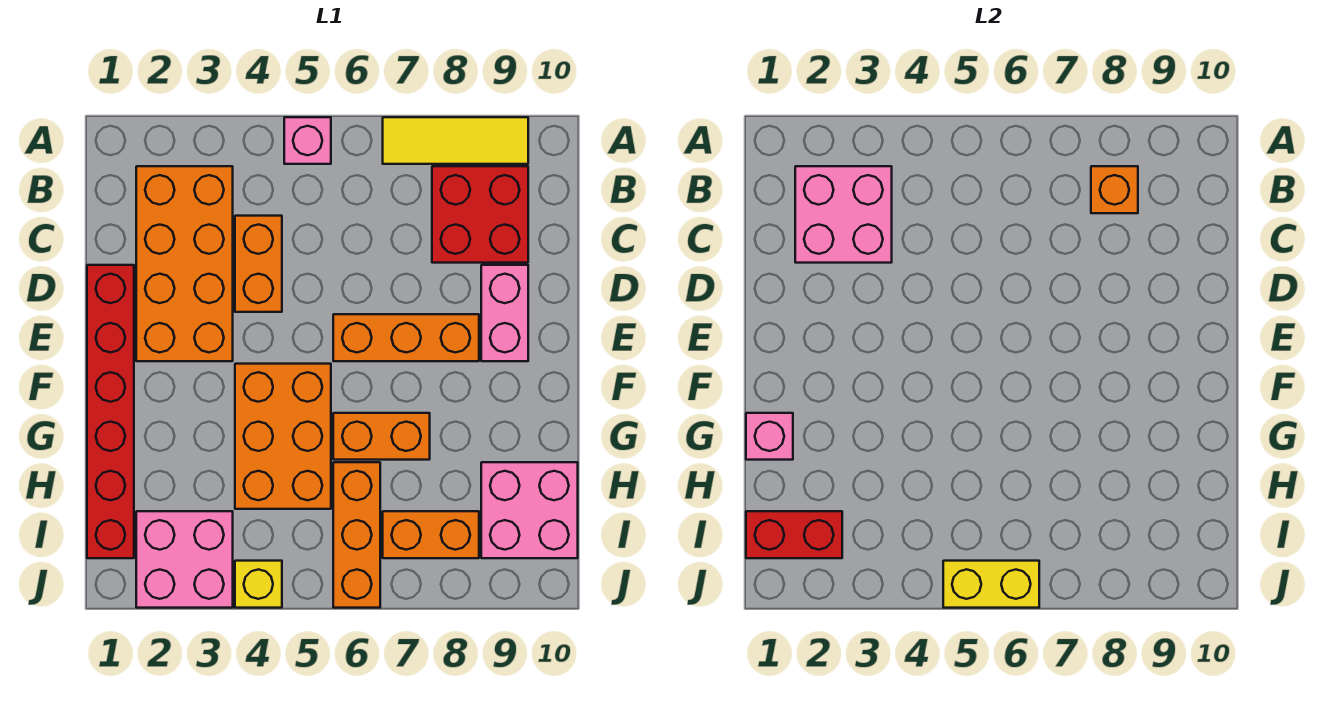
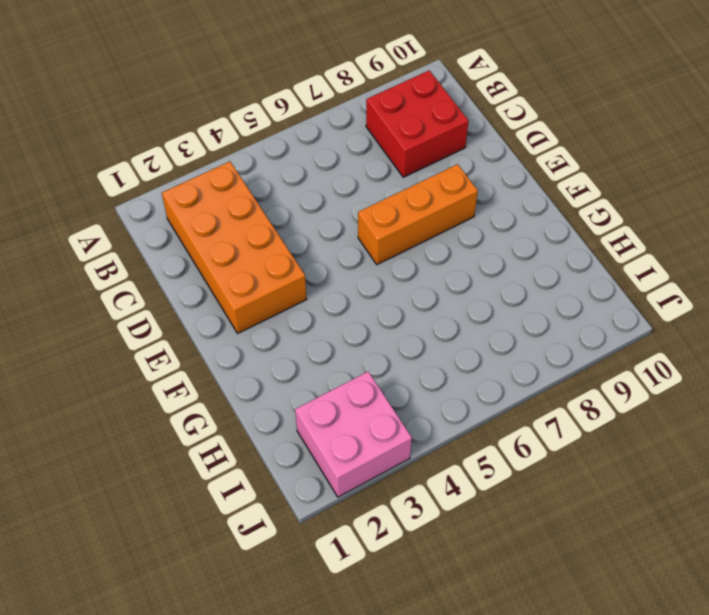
none -> pink 1x1 brick [284,117,331,164]
none -> yellow 1x3 tile [383,117,528,164]
none -> orange 1x2 brick [235,216,282,312]

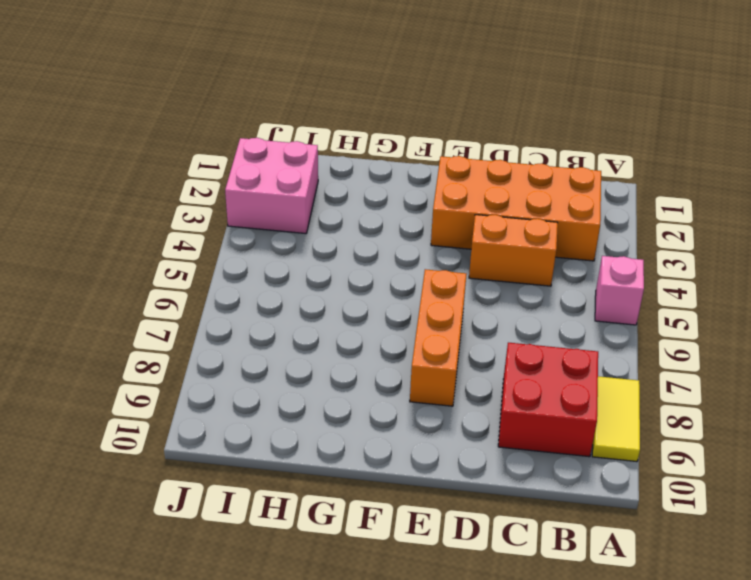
yellow 1x2 tile [592,376,640,462] -> yellow 1x3 tile [383,117,528,164]
none -> red 1x6 brick [87,265,134,558]
none -> pink 1x2 brick [481,265,528,361]
none -> orange 2x3 brick [235,364,331,509]

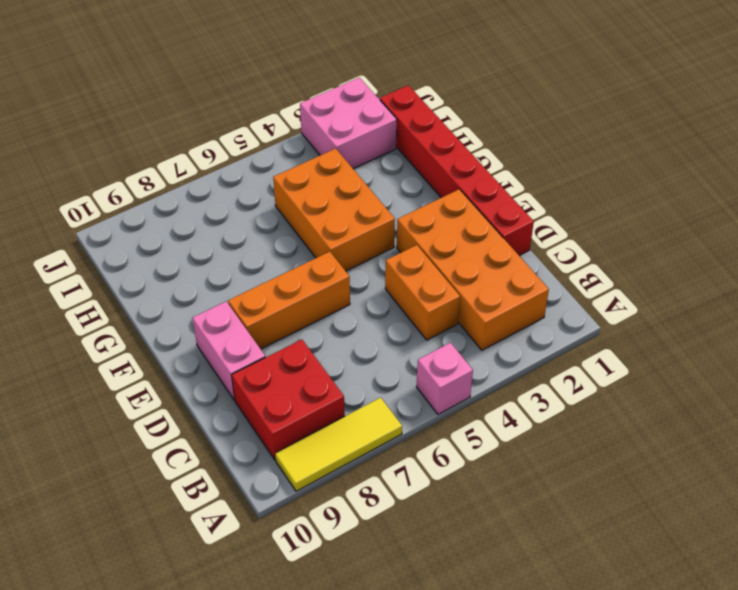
none -> orange 1x2 brick [333,413,430,460]
none -> orange 1x3 brick [333,462,380,608]
none -> pink 2x2 brick [481,462,578,558]

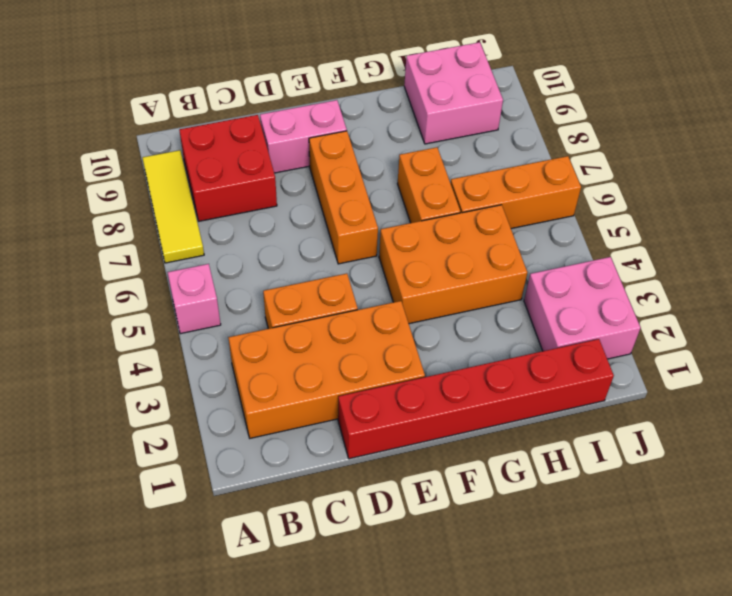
none -> orange 1x2 brick [383,511,479,558]
none -> yellow 1x1 brick [235,561,282,608]
none -> pink 2x2 brick [795,166,892,263]

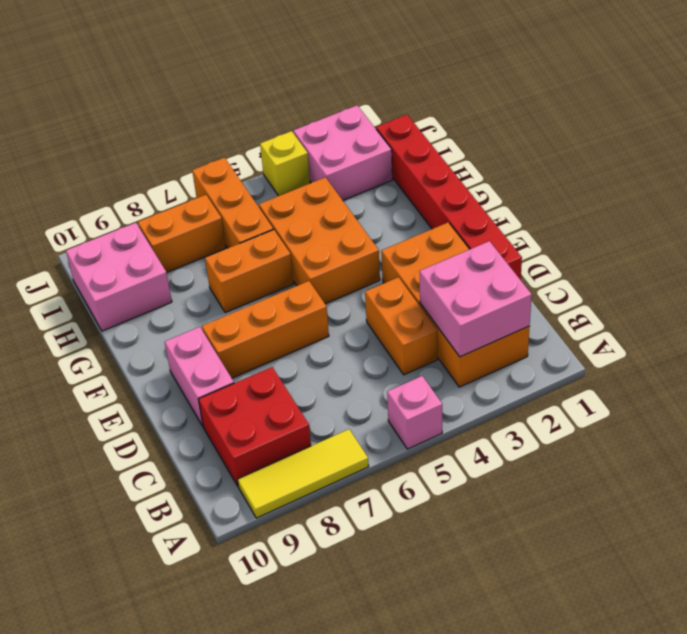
none -> orange 1x1 brick [1091,166,1138,213]
none -> pink 1x1 brick [746,413,793,460]
none -> red 1x2 brick [746,511,842,558]

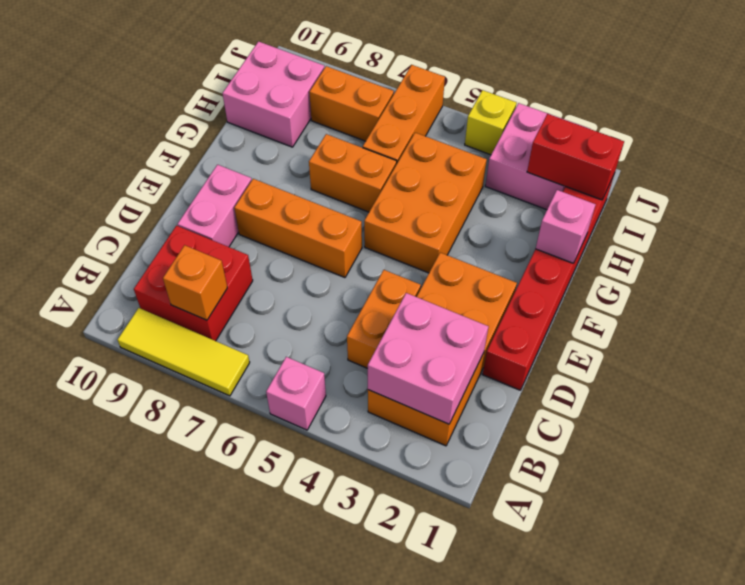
none -> yellow 1x2 brick [943,561,1039,608]

